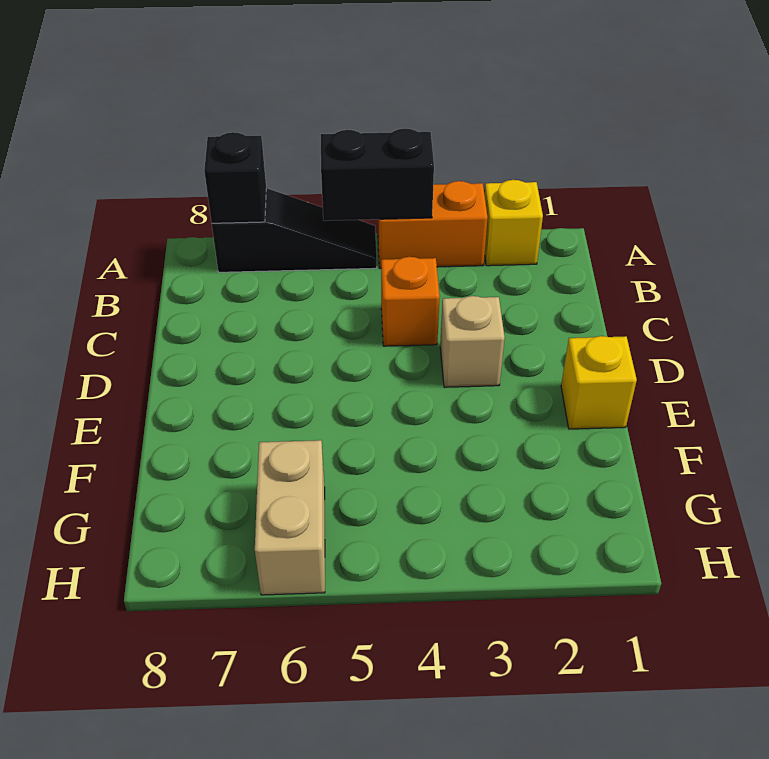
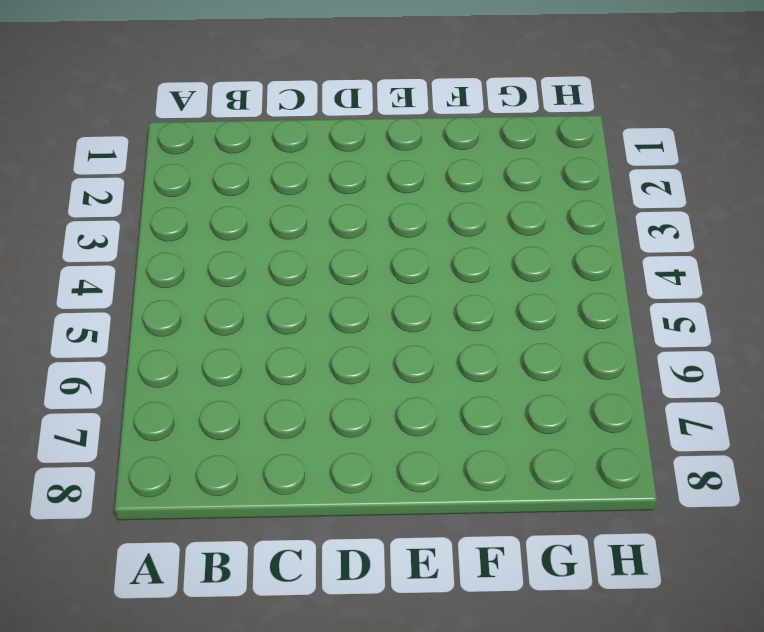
none -> yellow 1x1 brick [485,180,543,266]
none -> orange 1x2 brick [378,181,488,268]

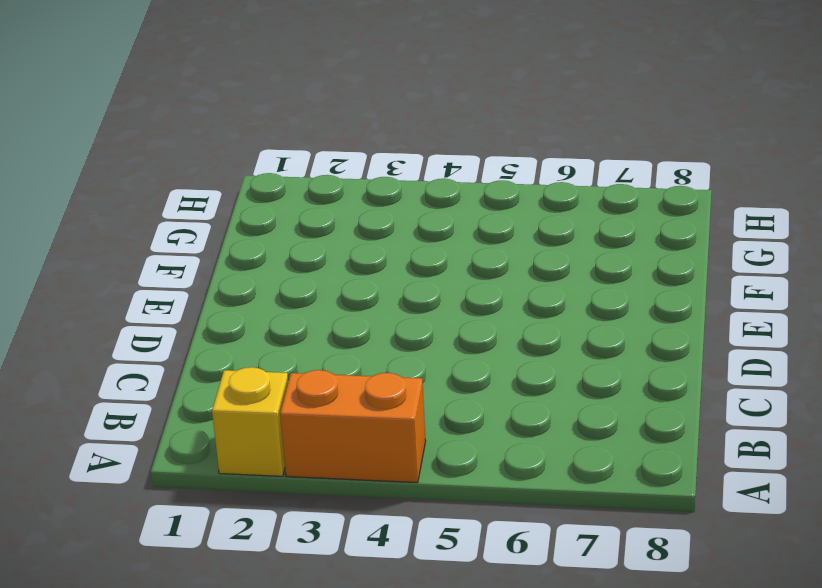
none -> black 1x3 slope [212,188,377,272]
none -> orange 1x1 brick [381,257,440,346]

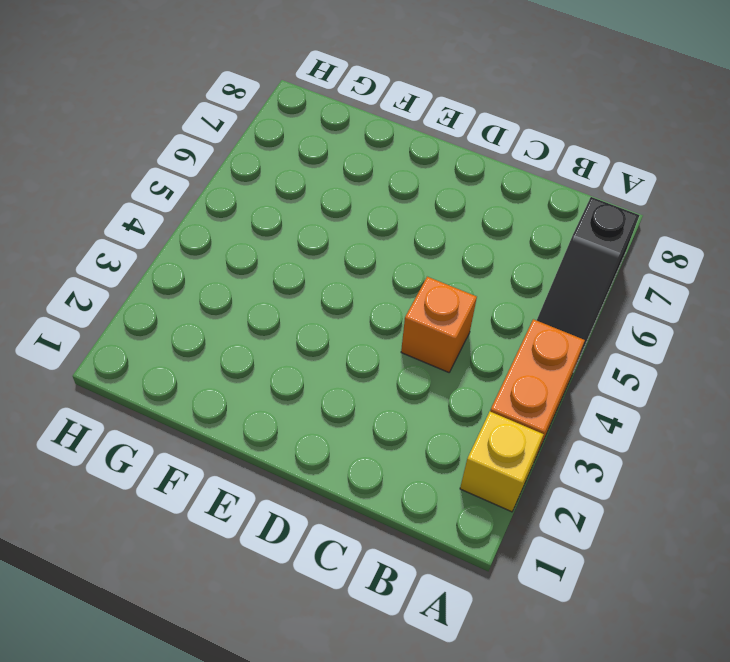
none -> tan 1x1 brick [440,296,505,387]
none -> yellow 1x1 brick [561,336,637,429]

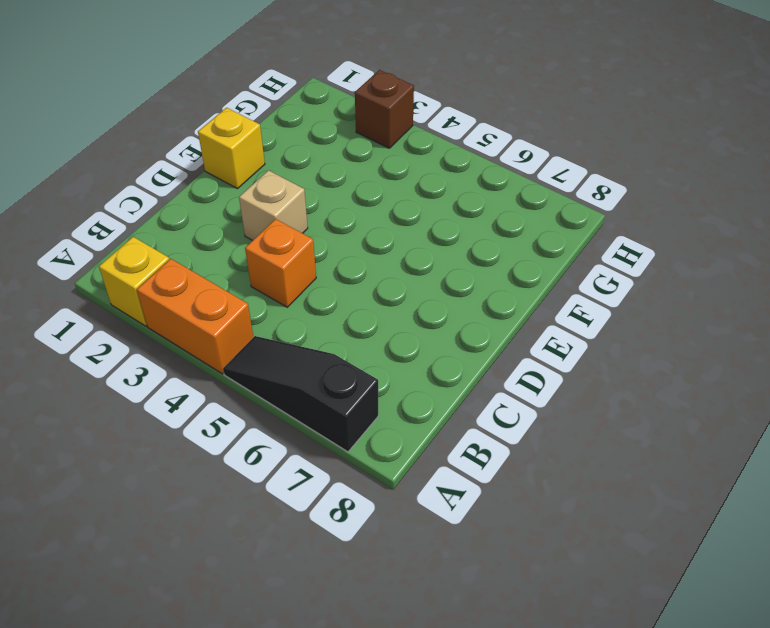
brown 1x1 brick [355,70,414,148] -> none
none -> tan 1x2 brick [255,440,325,595]
none -> black 1x2 brick [321,129,434,221]

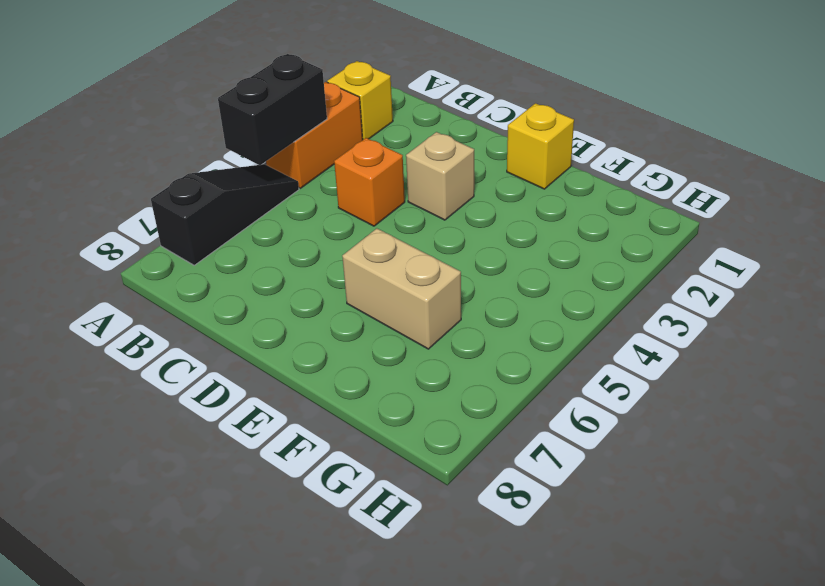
tan 1x2 brick [342,228,461,349] -> tan 1x2 brick moved to [255,440,325,595]
none -> black 1x1 brick [204,132,266,223]

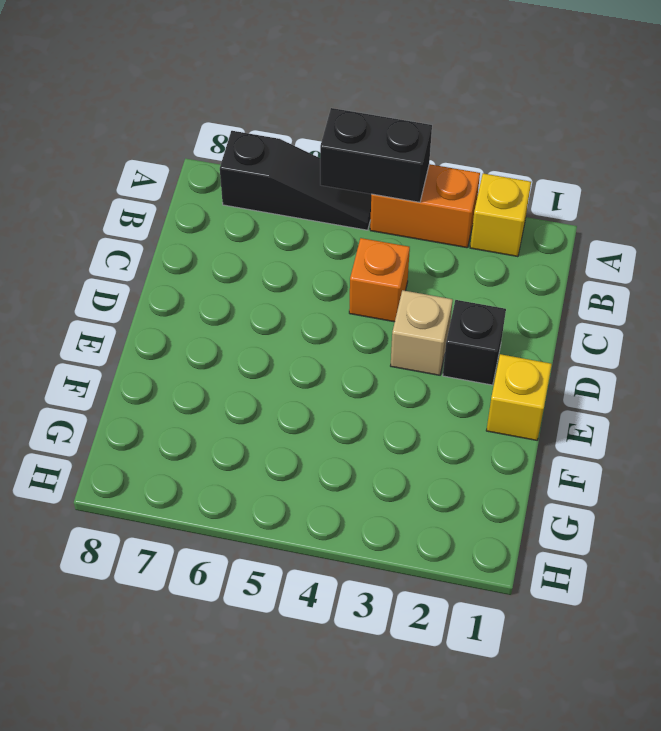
black 1x1 brick [443,300,506,385] -> black 1x1 brick moved to [204,132,266,223]
none -> tan 1x2 brick [255,440,325,595]

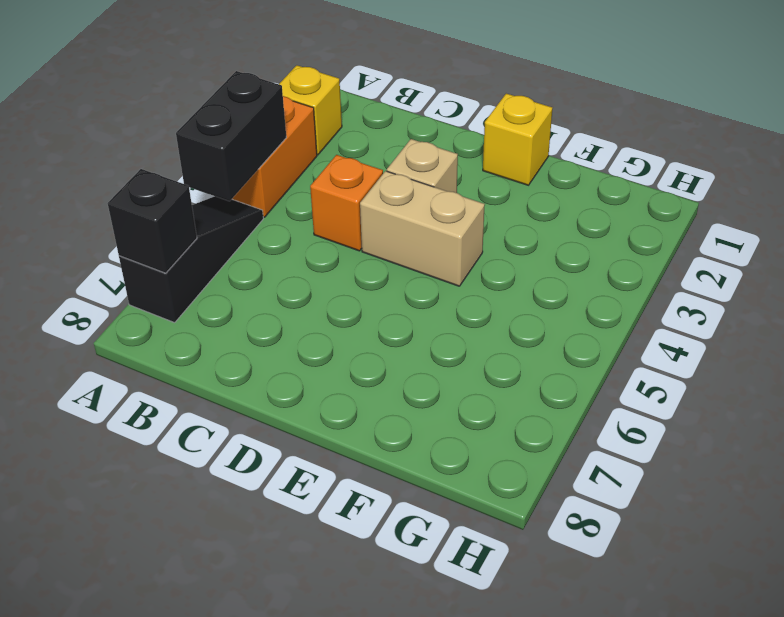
tan 1x2 brick [360,171,485,286] -> tan 1x2 brick moved to [255,440,325,595]

